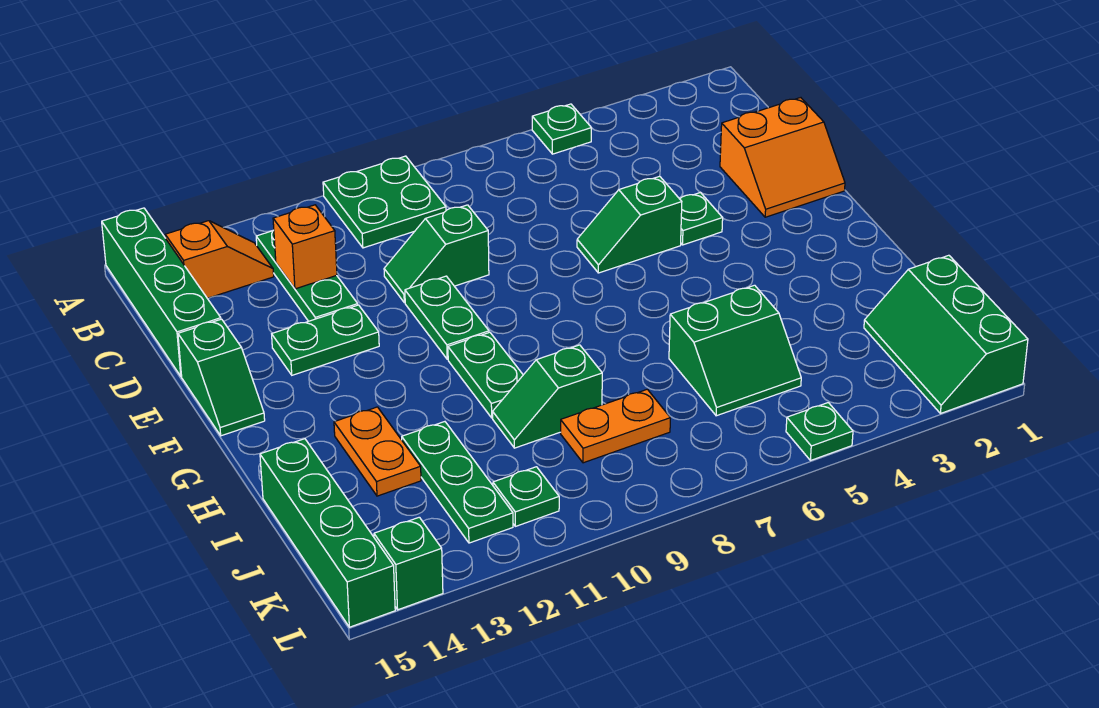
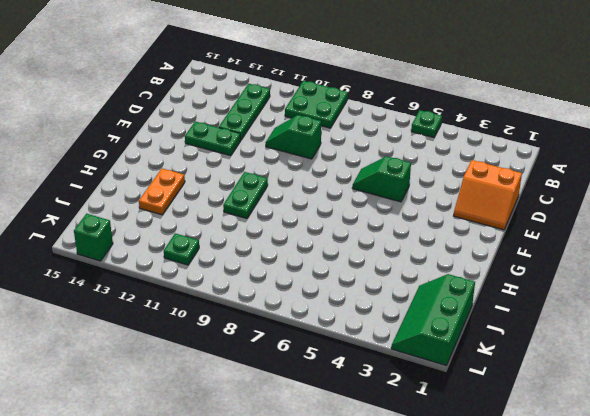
none -> green 1x4 brick [102,208,221,376]
none -> orange 1x2 slope [165,221,274,298]
none -> green 1x1 plate [680,192,723,245]

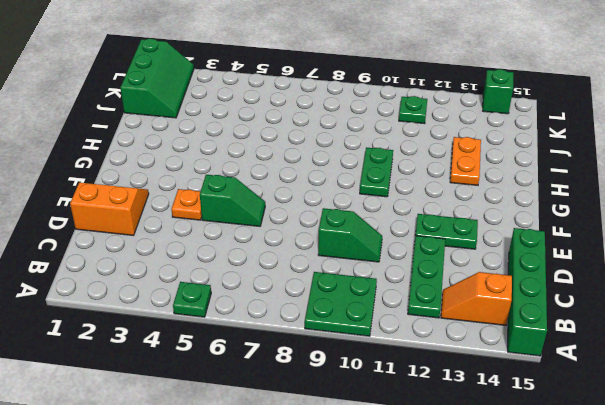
orange 1x1 plate [171,189,202,220] -> green 1x1 plate [680,192,723,245]
none -> green 1x2 plate [405,276,489,359]
none -> green 1x2 slope [178,319,265,436]
none -> green 2x2 slope [669,285,801,416]

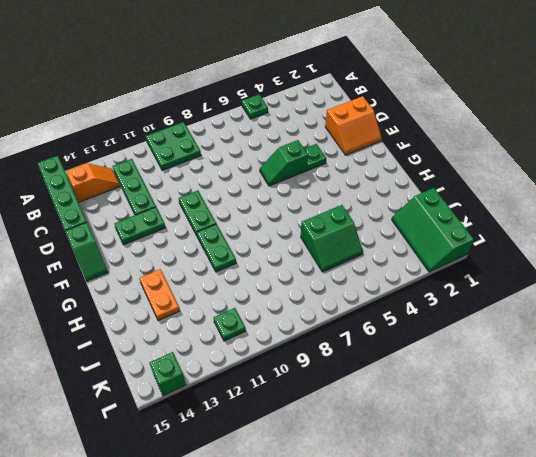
none -> green 1x2 slope [384,205,489,303]
none -> green 1x2 slope [493,345,602,448]
none -> green 1x3 plate [402,422,513,543]

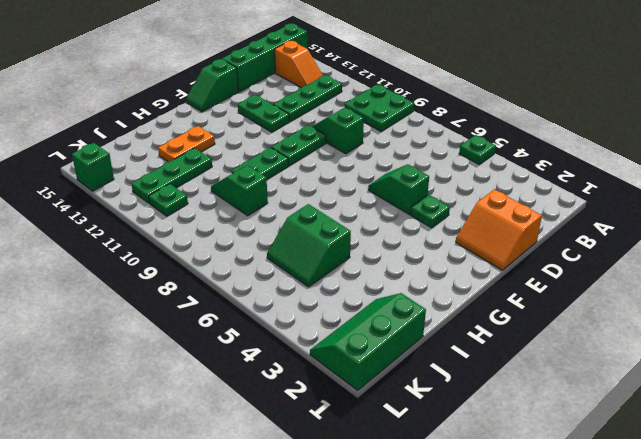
none -> green 1x4 brick [260,439,395,627]
none -> orange 1x2 plate [561,389,670,463]
none -> green 1x1 plate [786,403,853,461]

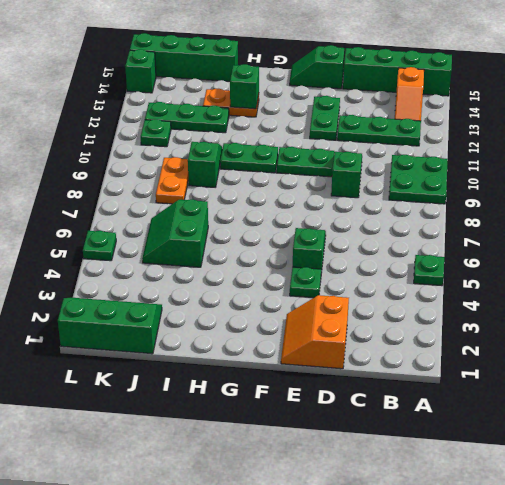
green 1x1 brick [230,64,259,109] -> none
none -> orange 1x1 brick [273,205,337,289]

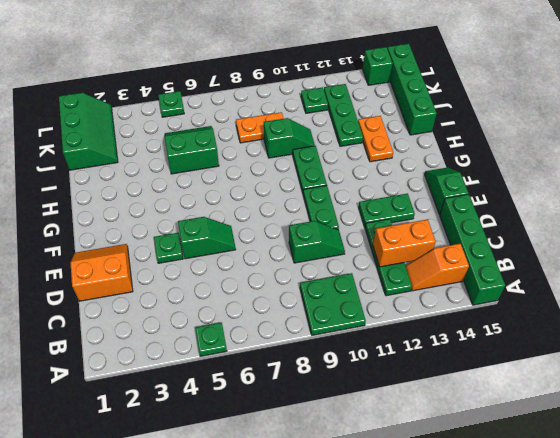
orange 1x2 brick [373,219,436,267] -> orange 1x1 brick [273,205,337,289]

